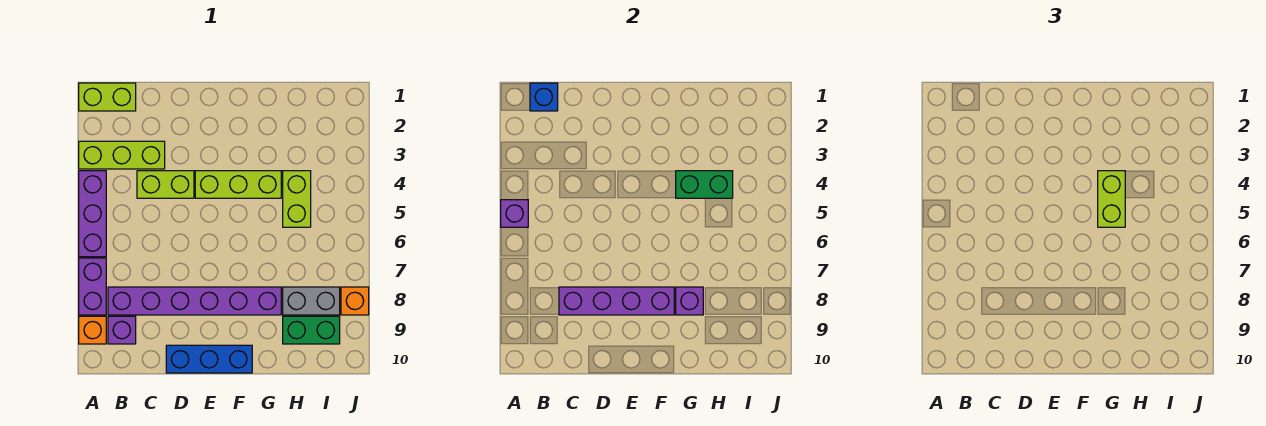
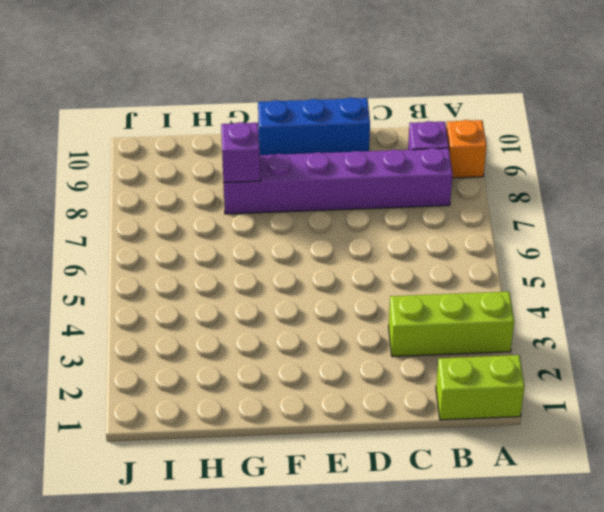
none -> purple 1x3 brick [79,171,106,257]
none -> purple 1x2 brick [79,258,106,315]
none -> lime 1x2 brick [137,171,194,198]

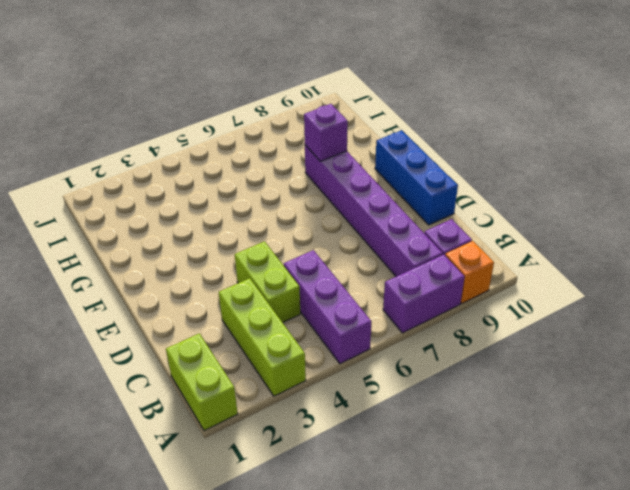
purple 1x3 brick [284,250,371,364] -> purple 1x3 brick turned to [79,171,106,257]
none -> lime 1x3 brick [195,171,281,198]
none -> lime 1x2 brick [283,171,311,227]
none -> grey 1x2 brick [283,287,340,315]

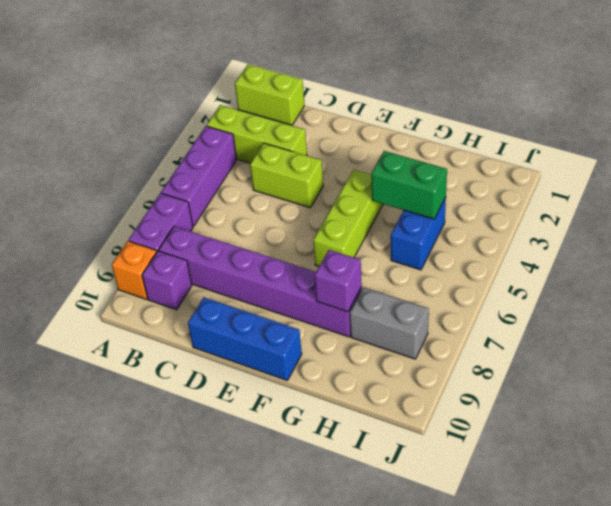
lime 1x3 brick [313,170,383,266] -> lime 1x3 brick turned to [195,171,281,198]
blue 1x2 brick [391,197,446,270] -> lime 1x2 brick [283,171,311,227]
none -> green 1x2 brick [283,316,340,344]
none -> orange 1x1 brick [341,287,369,315]
none -> purple 1x1 brick [501,200,528,227]

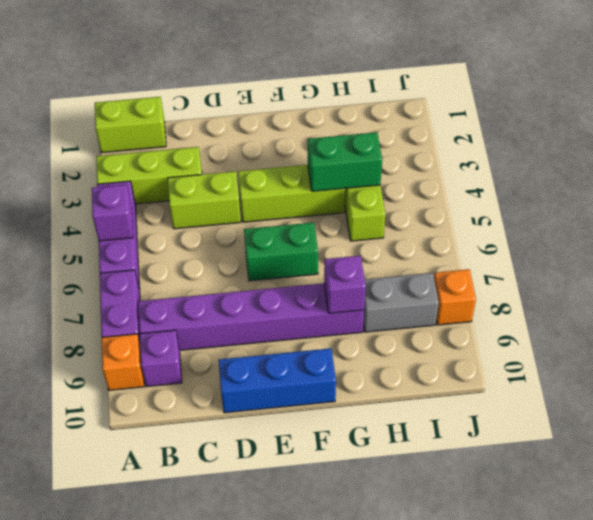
green 1x2 brick [244,222,318,281] -> green 1x2 brick moved to [283,316,340,344]
none -> blue 1x1 brick [530,83,558,111]
none -> purple 1x4 brick [559,287,674,315]
none -> lime 1x2 brick [1098,171,1125,227]

